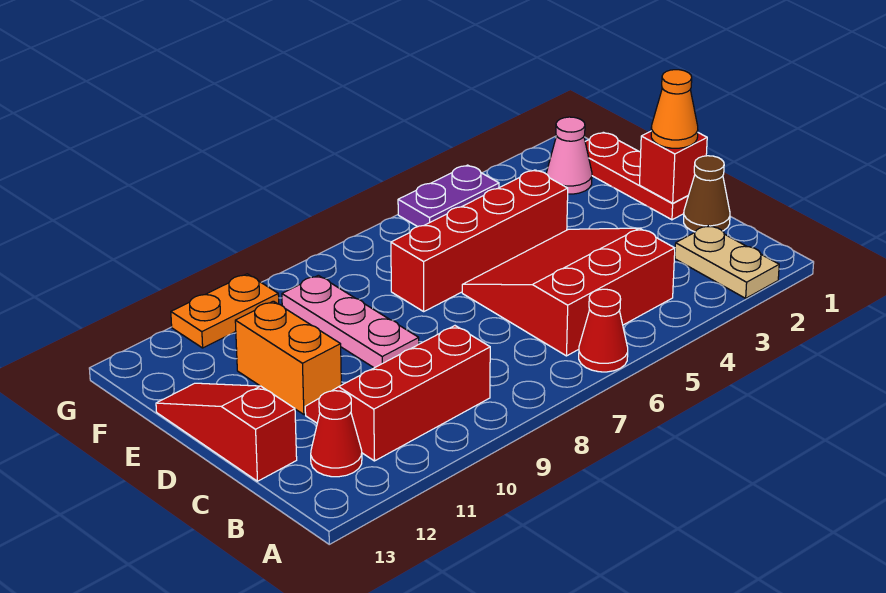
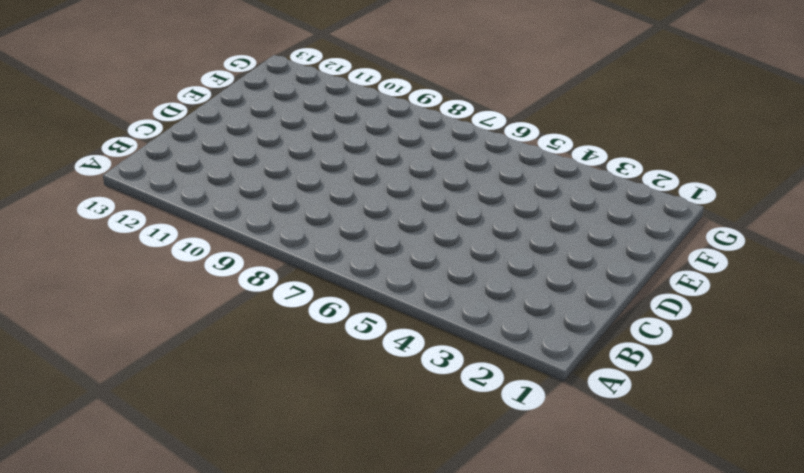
none -> tan 1x2 plate [675,225,779,298]
none -> red 1x1 cone [579,289,628,372]
none -> red 3x3 slope [462,228,675,356]

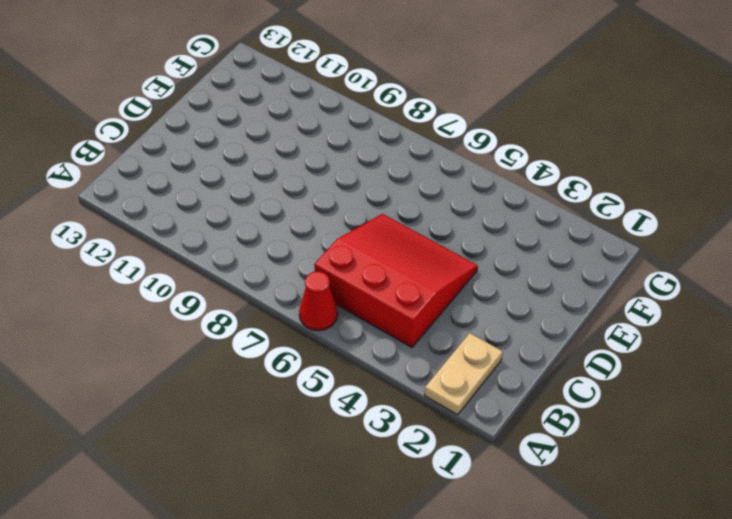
none -> red 2x3 slope [305,326,490,461]
none -> red 1x1 cone [311,391,362,477]
none -> brown 1x1 cone [684,156,730,232]

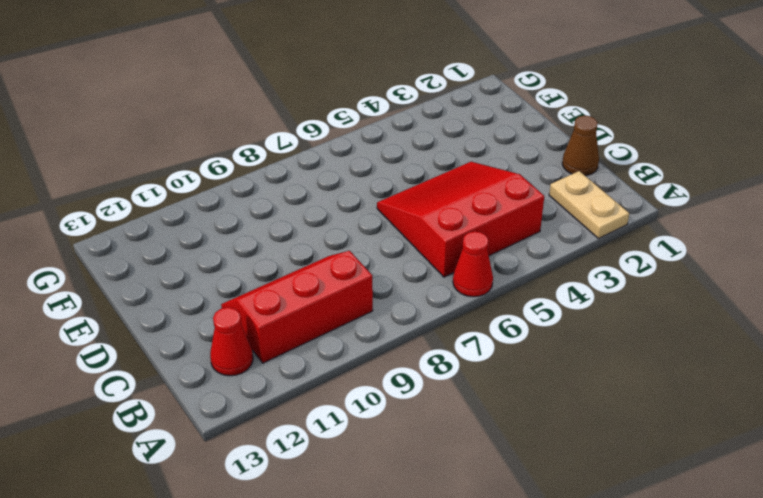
none -> red 1x3 slope [156,383,297,481]
none -> red 1x3 plate [585,132,688,220]
none -> pink 1x3 plate [282,275,419,368]

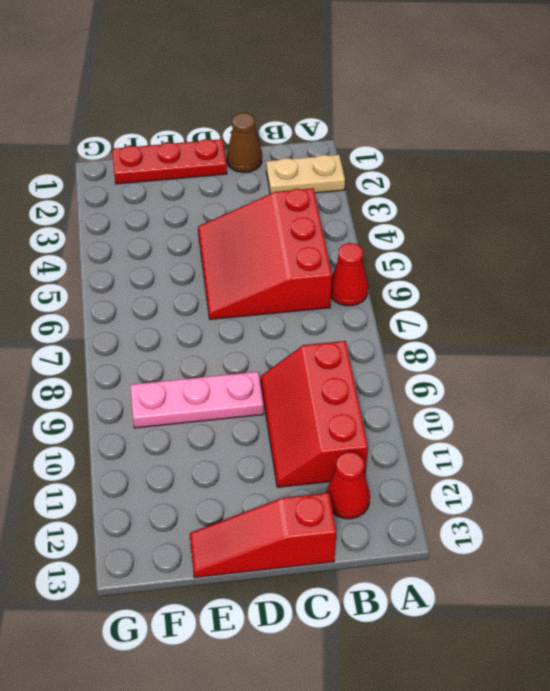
none -> orange 1x2 brick [235,301,341,414]
none -> red 1x4 brick [391,170,568,311]
none -> pink 1x1 cone [547,117,592,194]

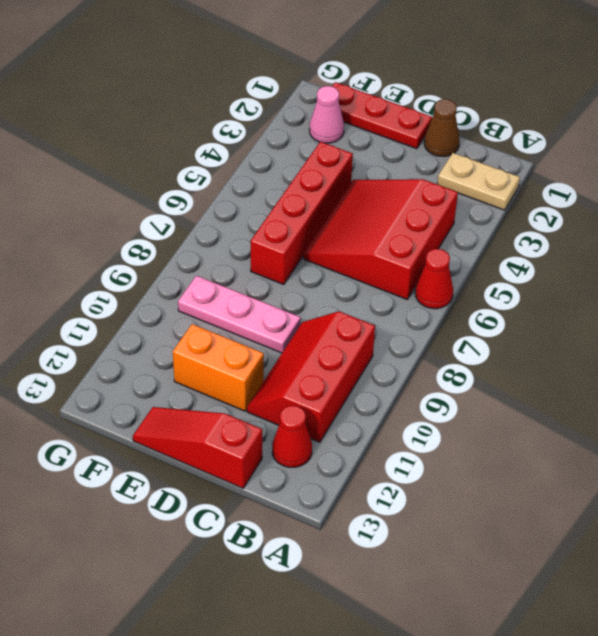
none -> purple 1x2 plate [398,165,499,227]
none -> orange 1x2 plate [171,274,279,348]
none -> red 1x1 brick [640,131,707,203]

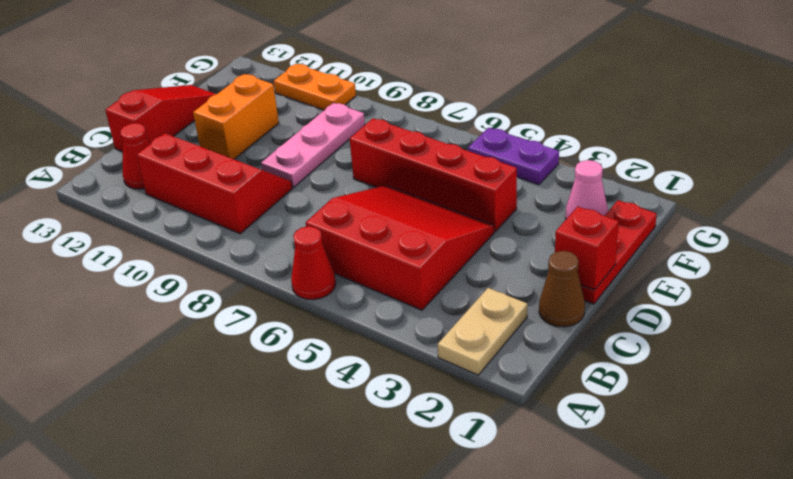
none -> orange 1x1 cone [651,70,698,148]

